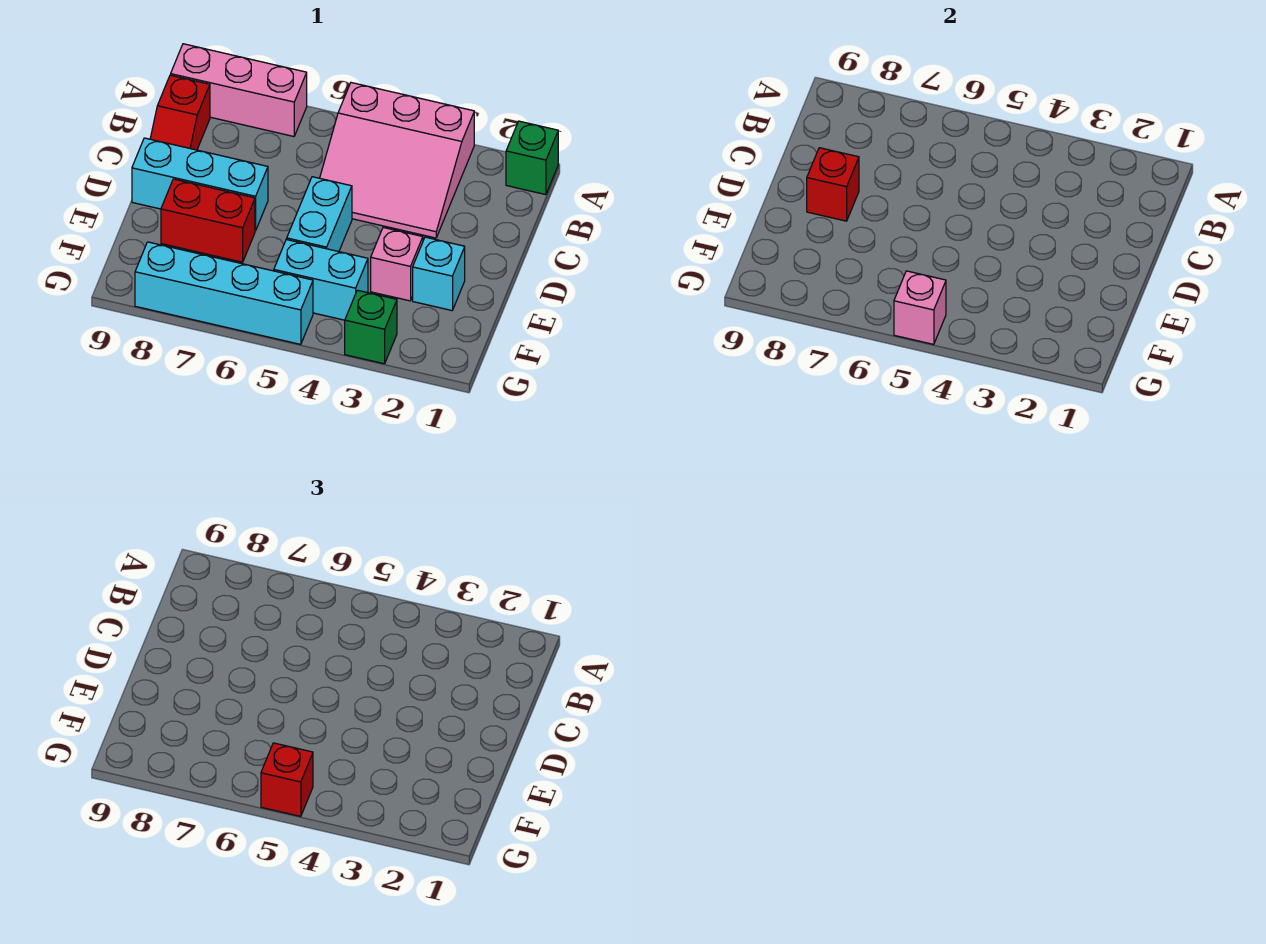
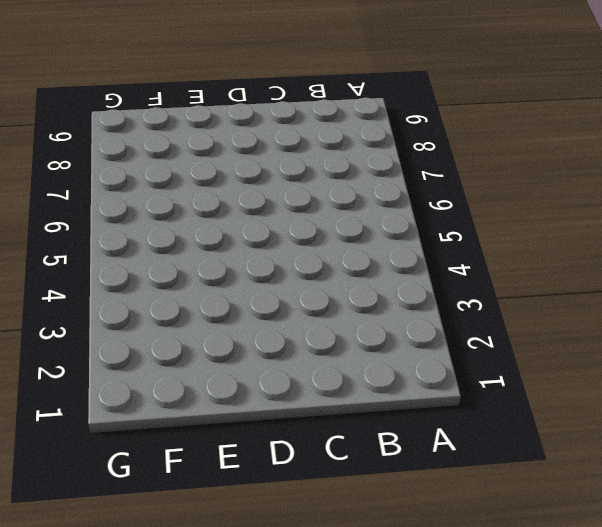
none -> green 1x1 brick [506,121,558,195]
none -> pink 3x3 slope [320,83,474,238]
none -> pink 1x3 brick [171,44,307,136]

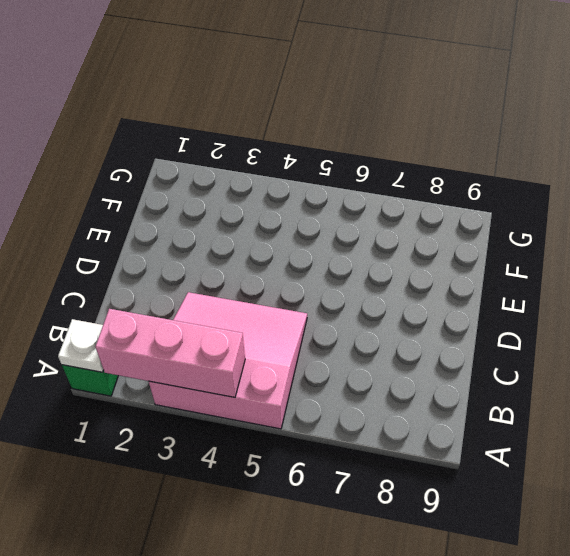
white 1x1 plate [58,319,104,372] -> none
pink 1x3 brick [95,309,245,397] -> pink 1x3 brick moved to [171,44,307,136]
none -> red 1x2 slope [150,75,210,150]
none -> cyan 1x2 brick [287,177,352,252]
none -> cyan 1x3 brick [132,138,268,231]

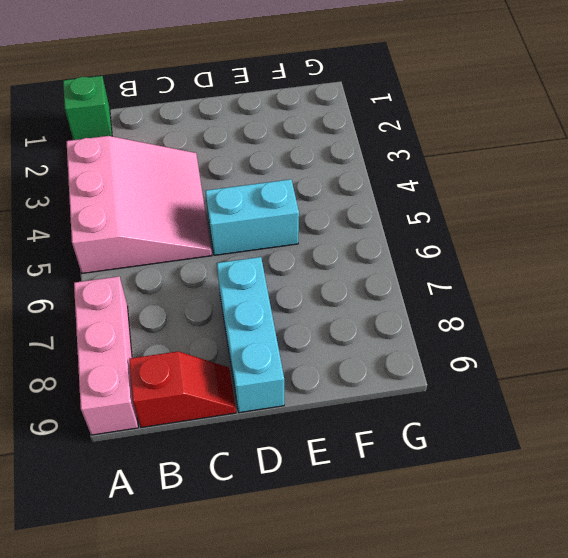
none -> cyan 1x1 brick [413,237,465,310]
none -> pink 1x1 brick [371,228,423,301]
none -> red 1x2 brick [161,179,255,262]

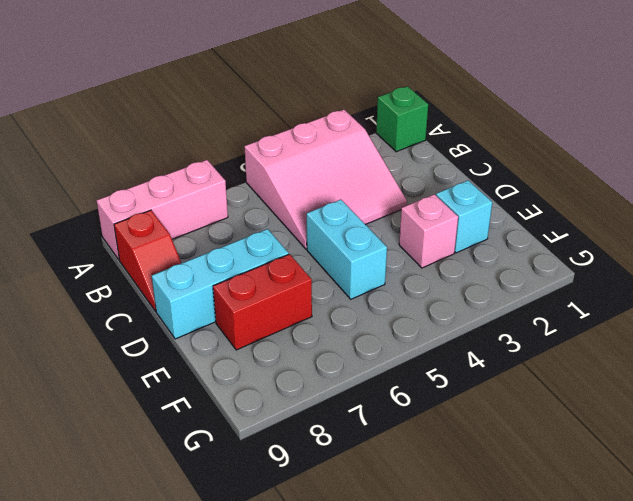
none -> cyan 1x2 brick [274,239,368,320]
none -> green 1x1 brick [345,290,397,364]
none -> cyan 1x4 brick [135,242,313,344]

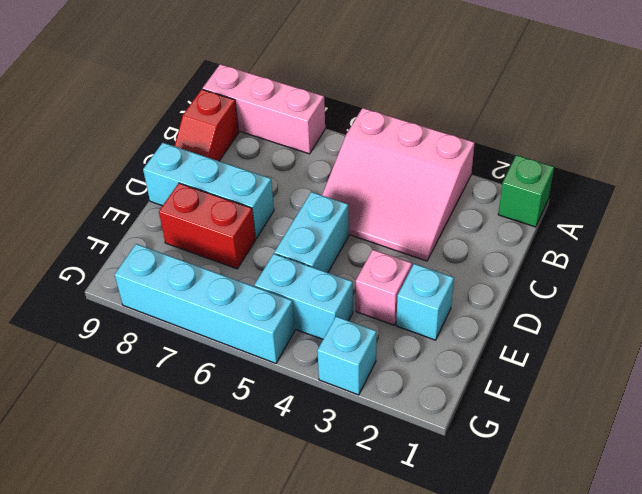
cyan 1x1 brick [317,316,377,395] -> green 1x1 brick [345,290,397,364]
none -> red 1x1 brick [807,148,859,221]
none -> pink 1x1 brick [894,271,946,344]
none -> red 1x1 brick [261,743,313,816]

